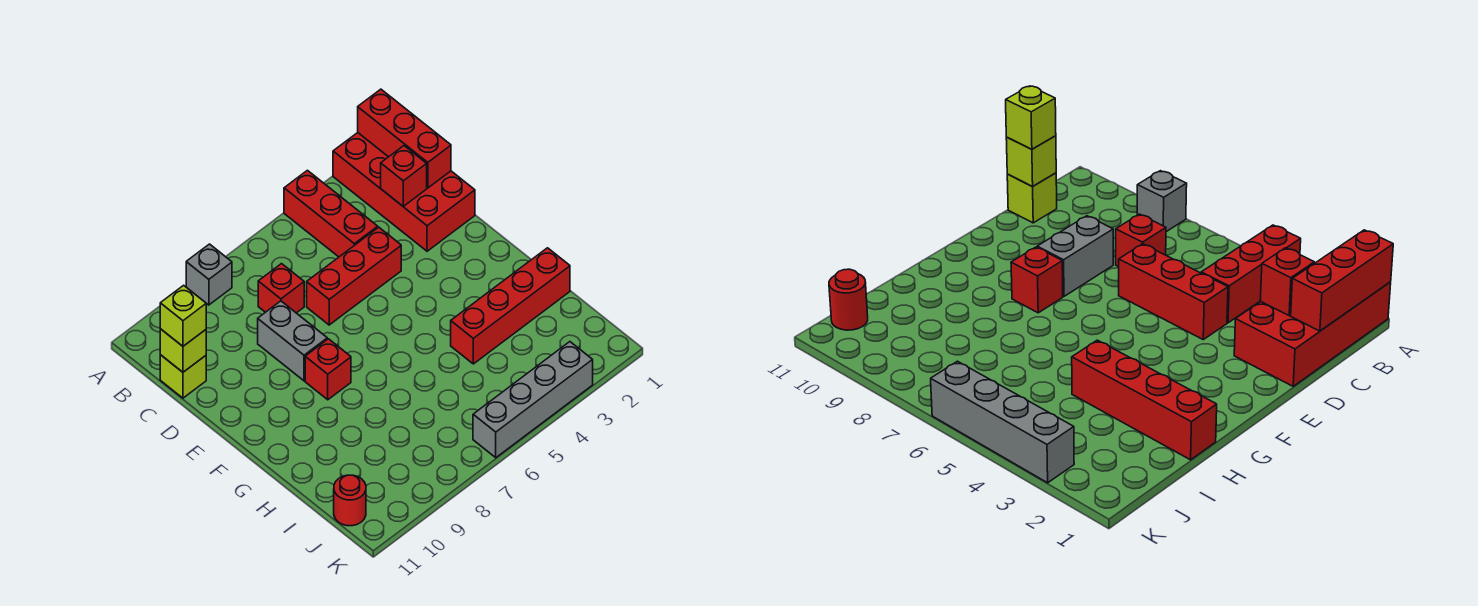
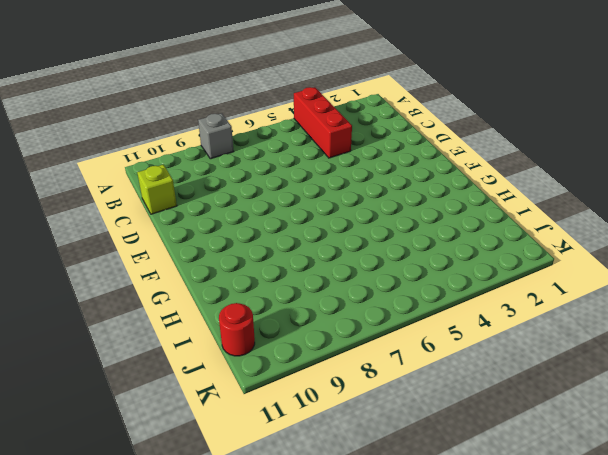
none -> red 2x4 brick [333,133,475,251]
none -> red 1x1 brick [258,264,304,313]
none -> red 1x3 brick [307,227,401,325]

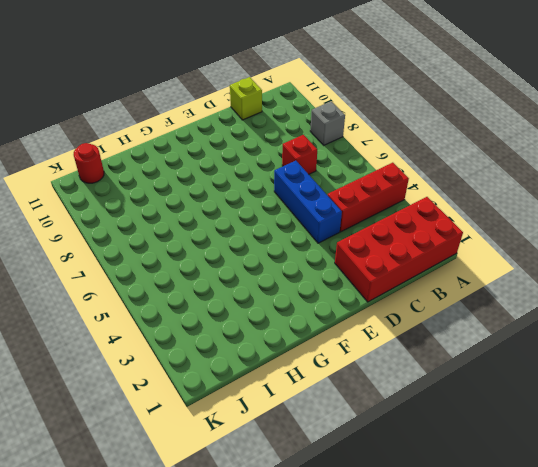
blue 1x3 brick [274,161,342,243] -> red 1x3 brick [307,227,401,325]
none -> grey 1x2 brick [258,301,327,381]
none -> red 1x1 brick [305,339,351,400]
none -> red 1x4 brick [451,248,570,364]

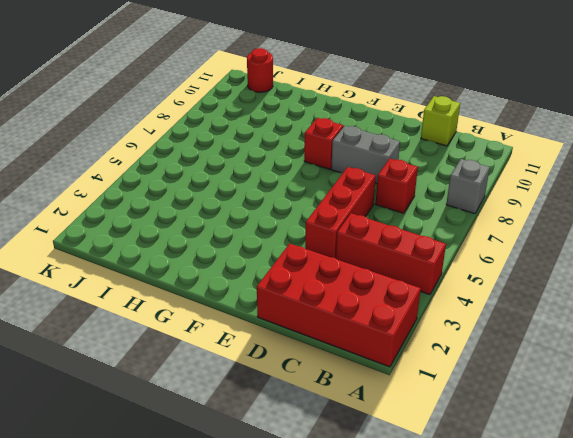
none -> red 1x4 brick [451,248,570,364]
none -> grey 1x4 brick [473,342,593,458]
none -> red 1x3 brick [358,89,451,188]

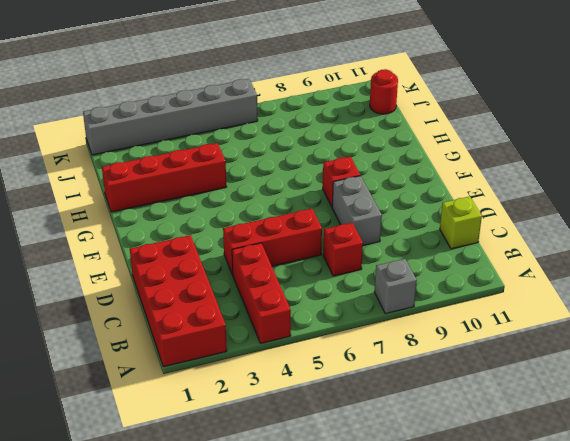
grey 1x6 brick [83,79,258,155] -> grey 1x4 brick [473,342,593,458]
none -> red 1x3 brick [358,89,451,188]
none -> red 1x1 brick [381,146,427,207]
none -> lime 1x1 brick [160,329,206,372]

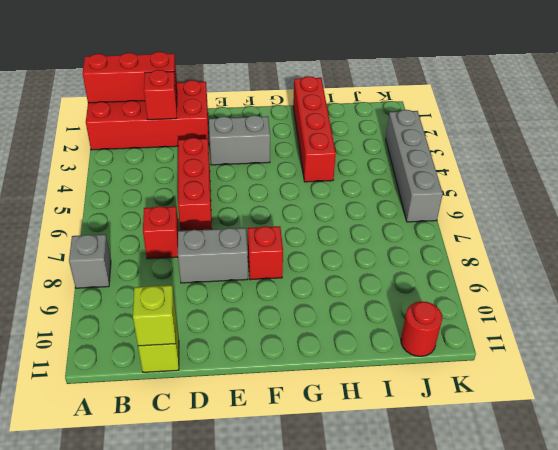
grey 1x2 brick [209,115,270,165] -> none
none -> red 1x3 brick [284,170,378,257]
none -> lime 1x1 brick [160,285,206,346]

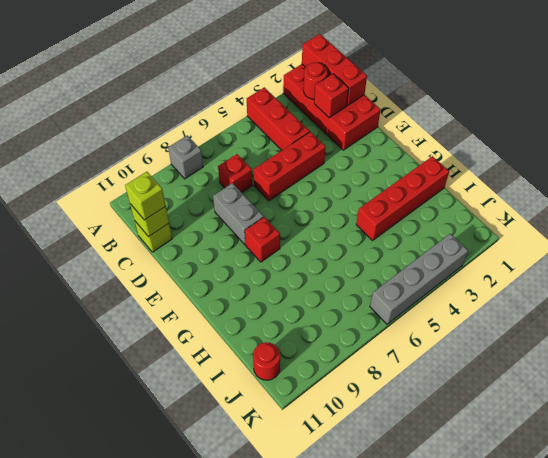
red 1x1 round brick [303,63,328,99] -> none

